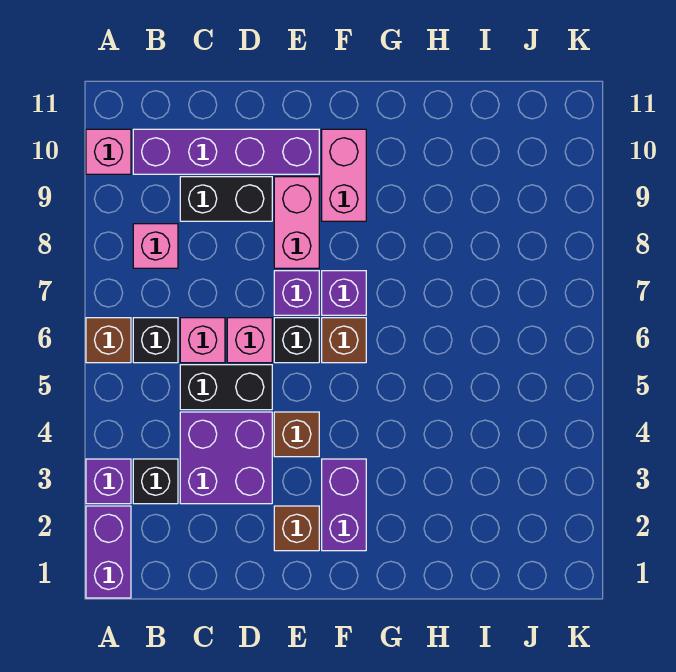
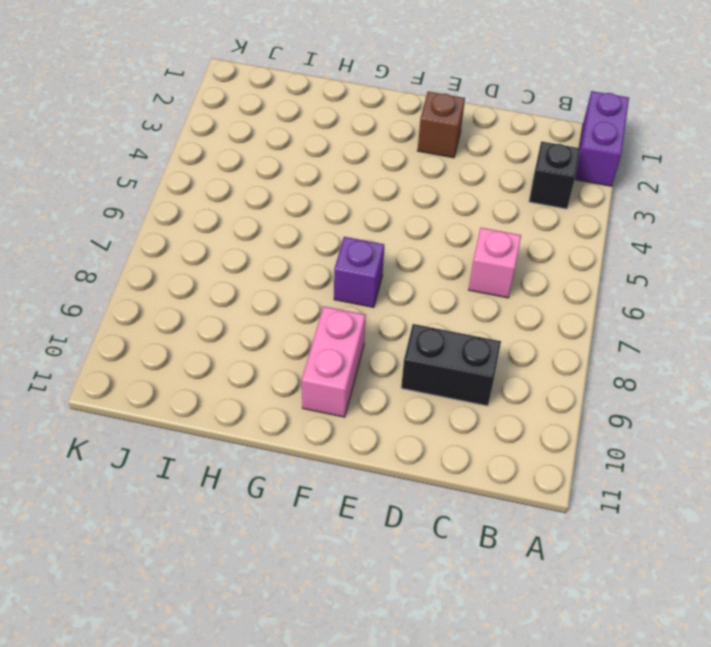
none -> purple 1x1 brick [86,459,131,504]
none -> brown 1x1 brick [86,318,131,363]
none -> pink 1x1 brick [86,129,131,174]

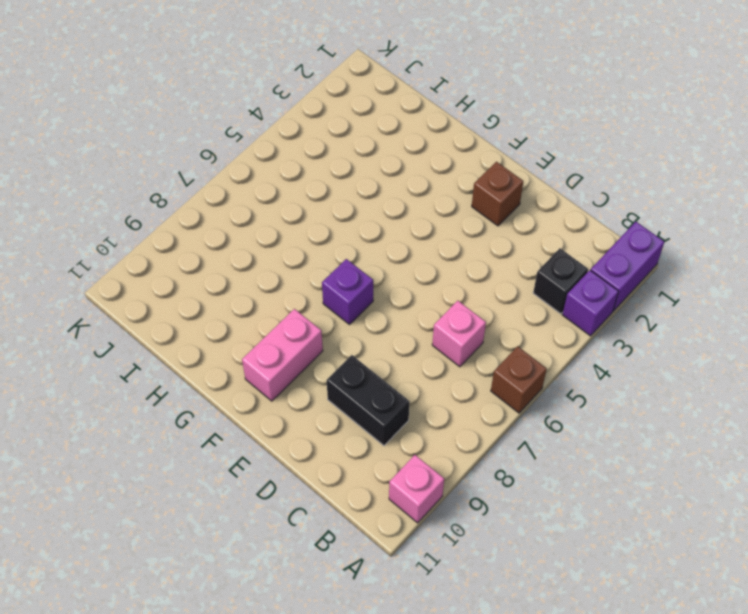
none -> black 1x1 brick [133,318,178,363]
none -> pink 1x1 brick [133,224,178,268]
none -> purple 1x4 brick [133,129,319,174]

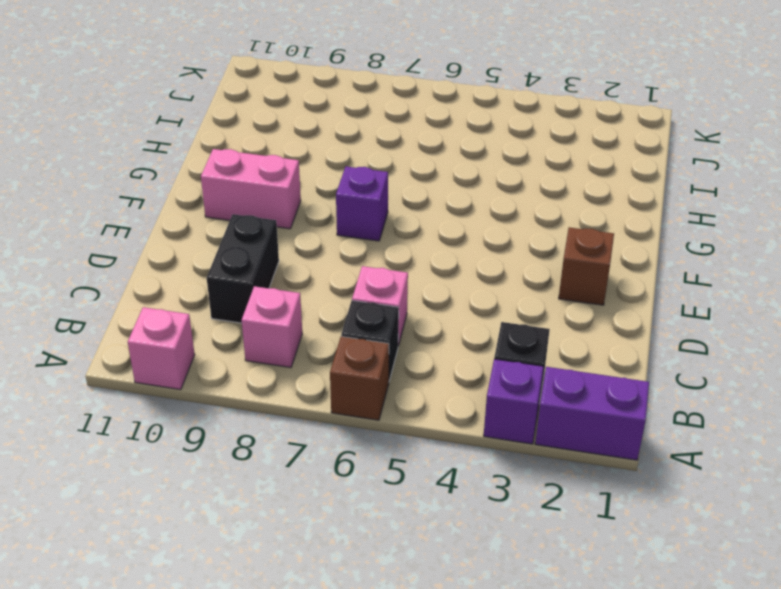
none -> purple 1x4 brick [133,129,319,174]
none -> purple 2x2 brick [180,412,272,504]
none -> black 1x2 brick [180,365,272,410]

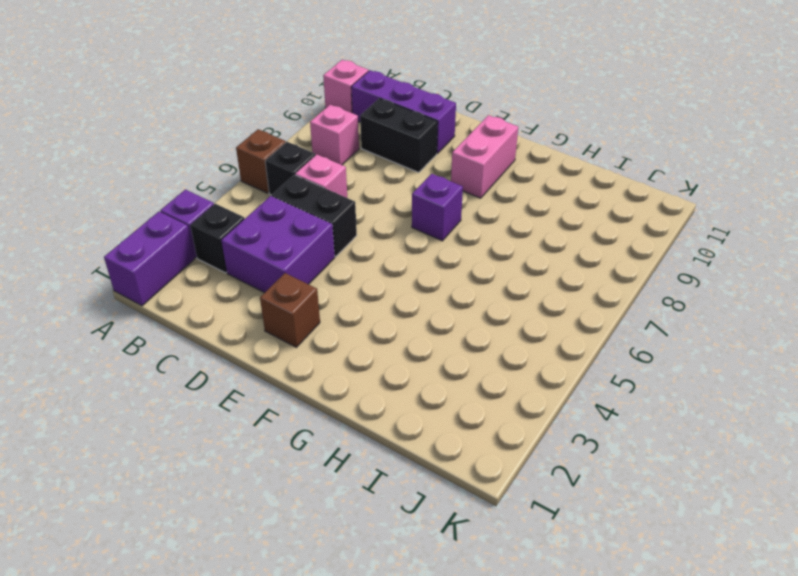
purple 1x3 brick [351,70,456,153] -> purple 1x4 brick [133,129,319,174]
none -> pink 1x1 brick [227,318,272,363]
none -> brown 1x1 brick [274,412,319,457]
none -> black 1x1 brick [274,318,319,363]

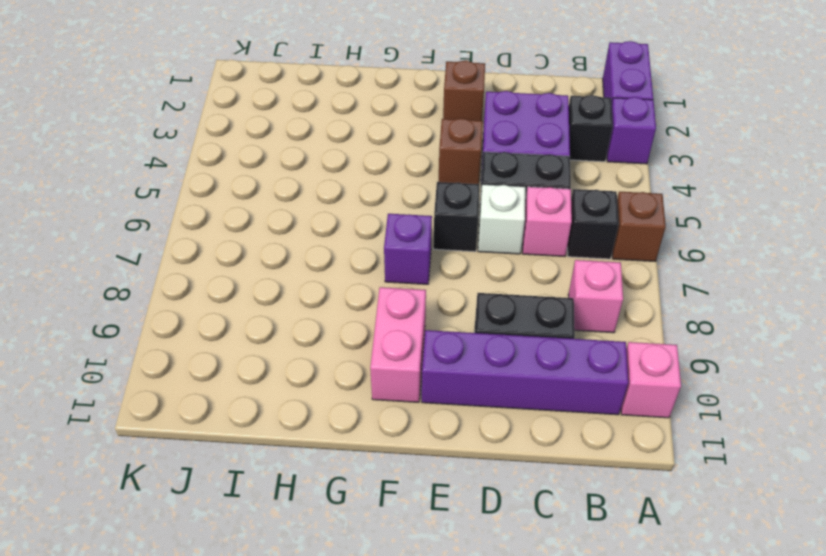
white 1x1 brick [478,184,525,254] -> pink 1x1 brick [227,318,272,363]
none -> purple 1x1 brick [274,271,319,315]
none -> pink 1x2 brick [274,177,319,268]
none -> purple 1x2 brick [322,459,366,551]

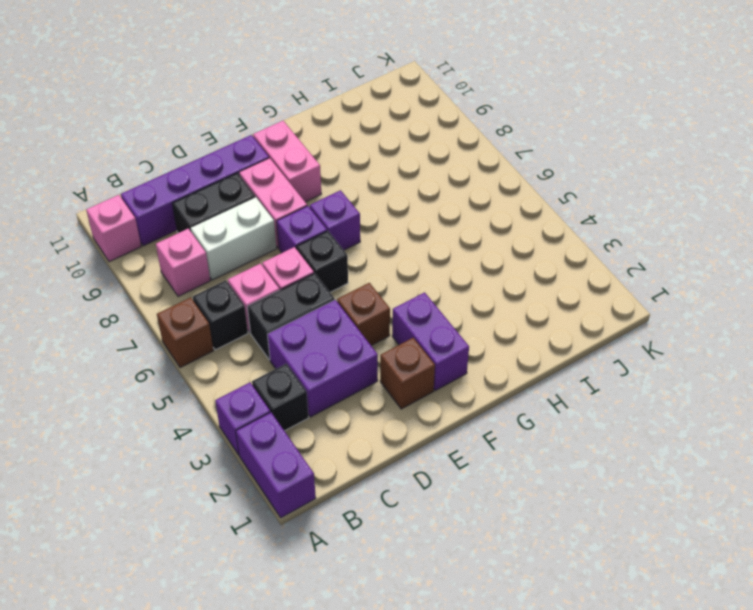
white 1x2 brick [190,197,277,280] -> none
none -> brown 1x1 brick [322,318,366,363]

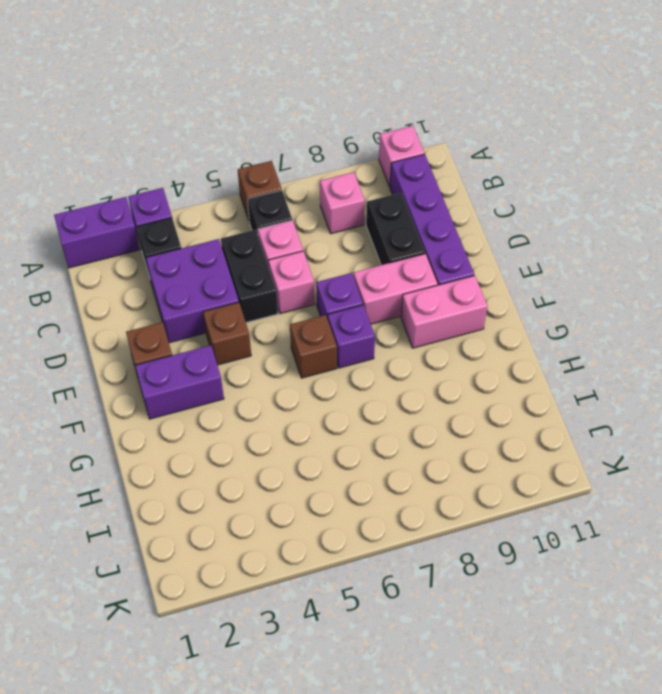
none -> black 1x1 brick [274,318,319,363]

